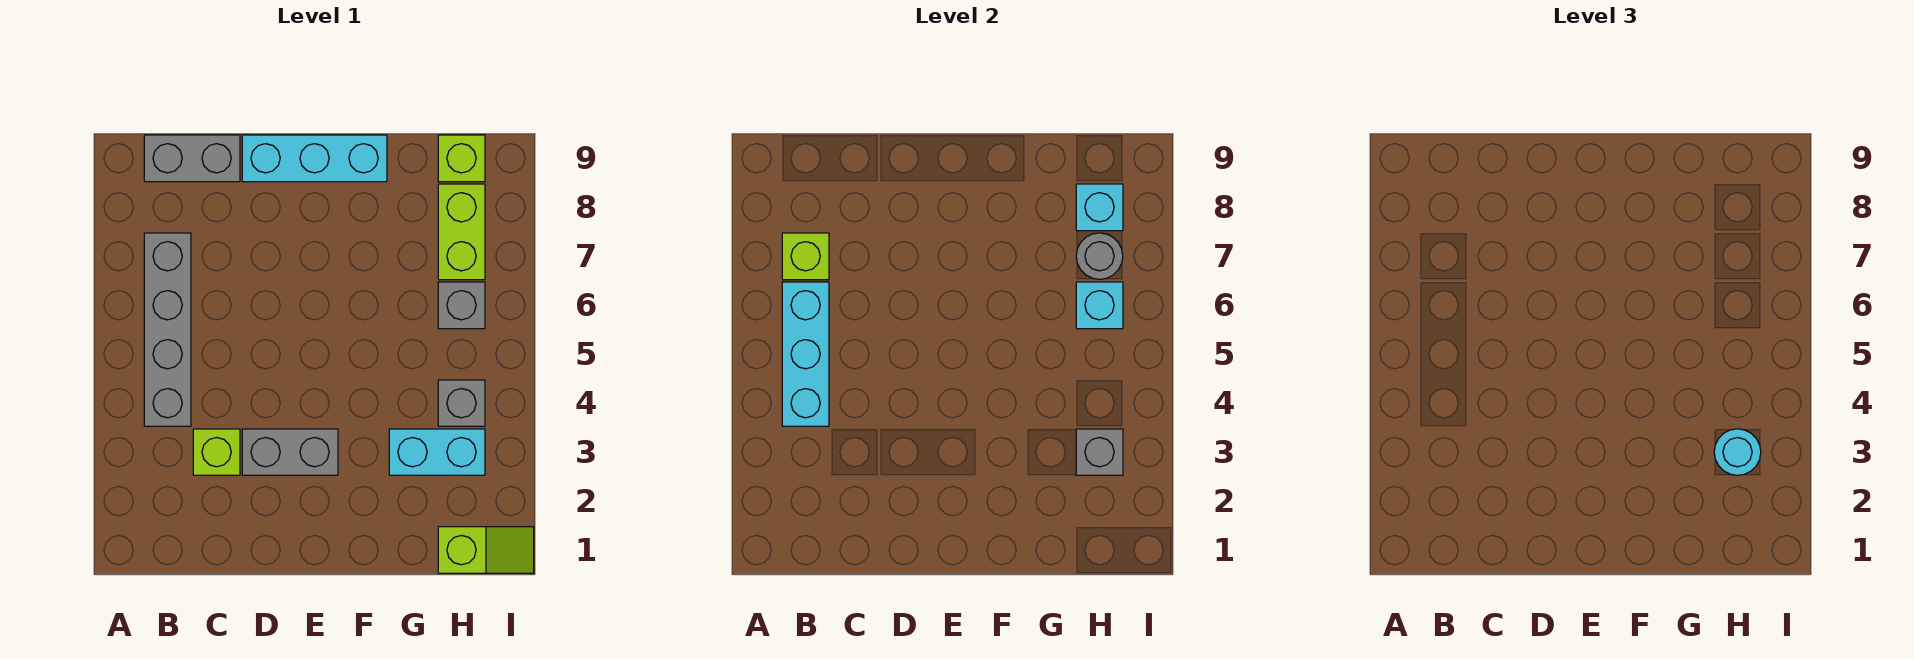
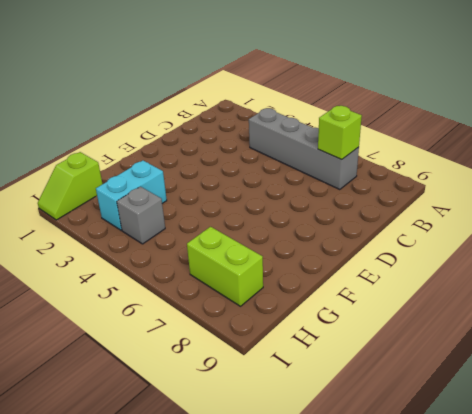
none -> grey 1x2 brick [144,135,240,182]
none -> lime 1x1 brick [193,429,240,475]
none -> grey 1x2 brick [242,429,338,475]

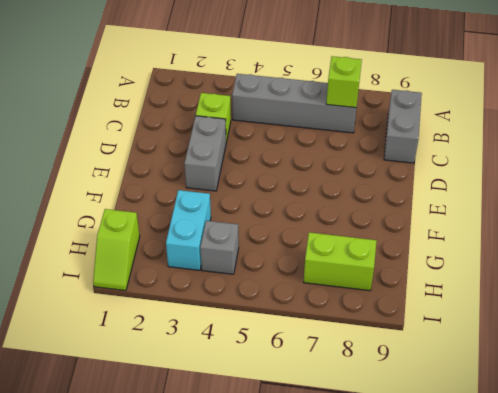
none -> cyan 1x3 brick [242,135,387,182]
none -> grey 1x1 brick [438,282,485,329]
none -> lime 1x1 brick [438,135,485,182]

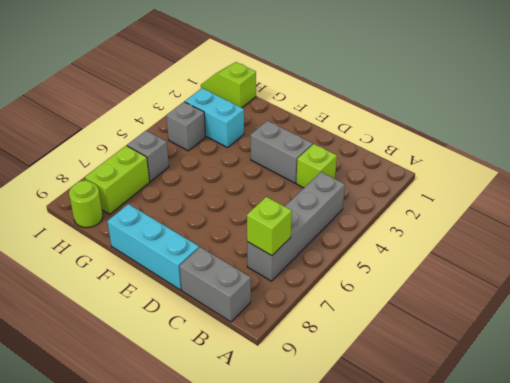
lime 1x1 round brick [69,181,103,228] -> lime 1x1 brick [438,135,485,182]
none -> cyan 1x3 brick [782,282,829,426]
none -> grey 1x1 brick [1076,429,1123,475]
none -> cyan 1x1 brick [1076,282,1123,329]

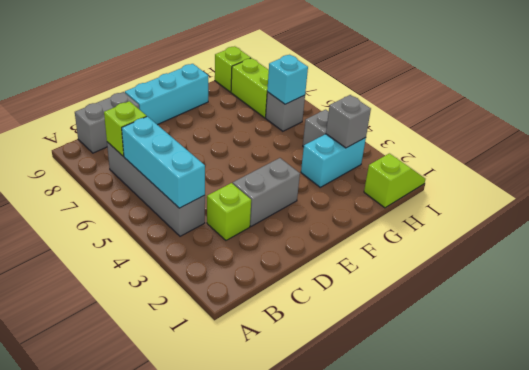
none -> grey 1x1 round brick [1076,233,1123,280]
none -> cyan 1x1 brick [1076,184,1123,231]
none -> cyan 1x1 round brick [1714,429,1761,475]

